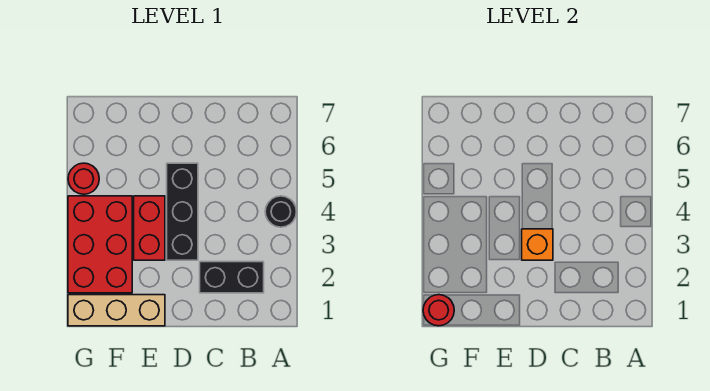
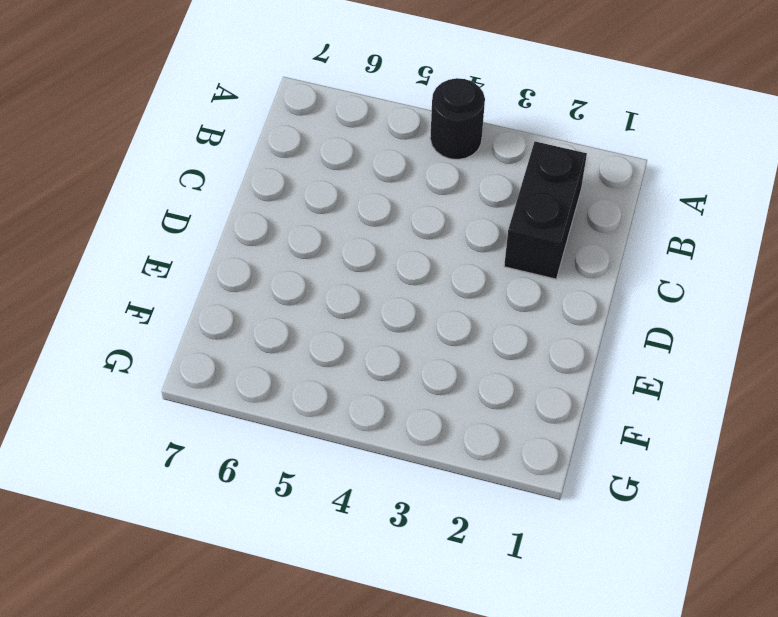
none -> black 1x3 brick [167,163,198,260]
none -> tan 1x3 brick [68,295,165,326]

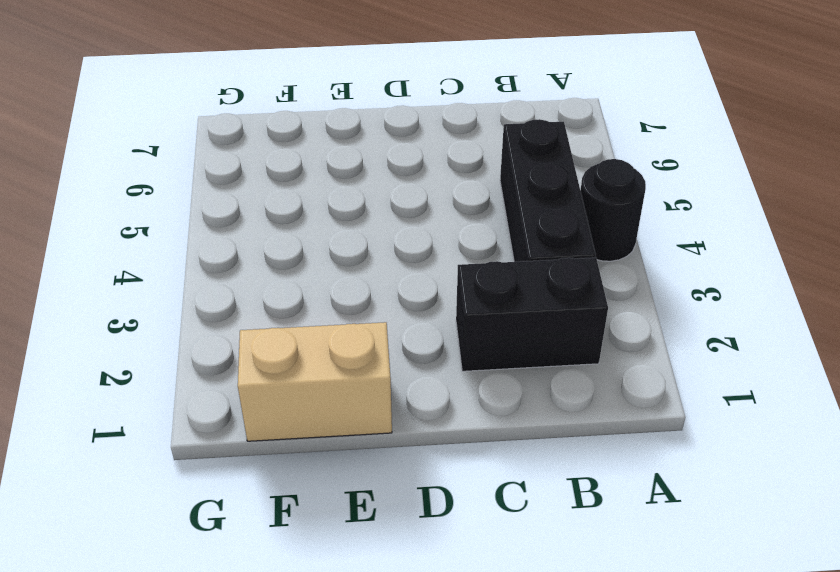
black 1x3 brick [500,119,596,262] -> black 1x3 brick moved to [167,163,198,260]
tan 1x2 brick [238,322,392,441] -> tan 1x3 brick [68,295,165,326]
none -> red 1x2 brick [134,196,165,260]
none -> red 2x3 brick [68,196,132,293]

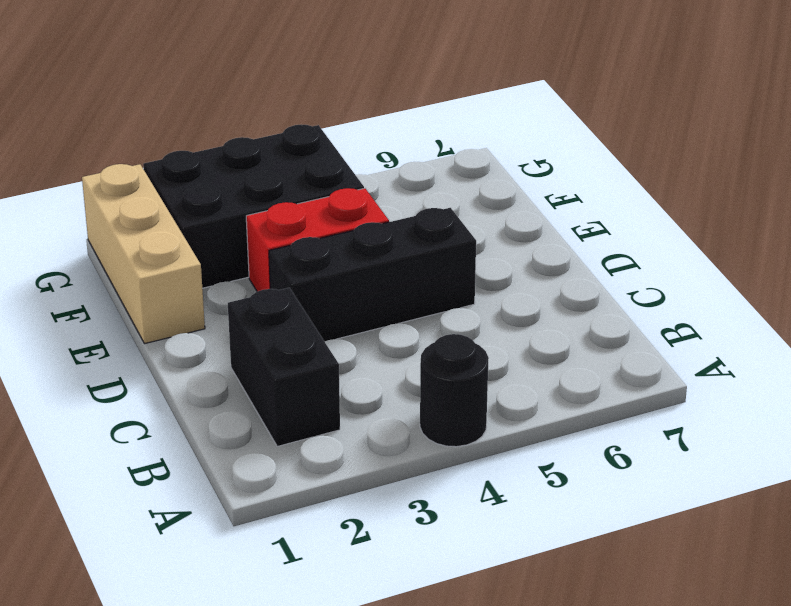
black 2x3 brick [143,125,364,288] -> red 2x3 brick [68,196,132,293]
none -> red 1x1 round brick [68,163,99,194]
none -> orange 1x1 brick [522,229,553,260]

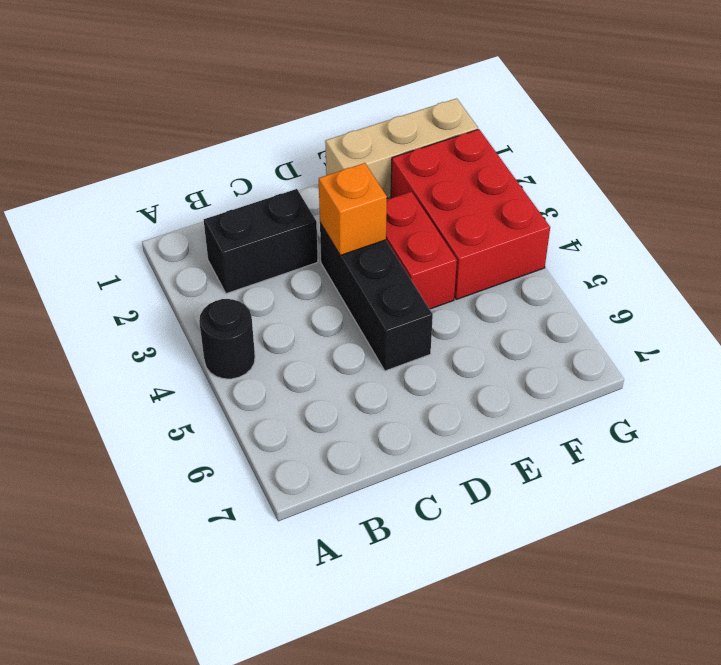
none -> red 1x1 round brick [68,163,99,194]
none -> red 1x1 round brick [423,295,454,326]

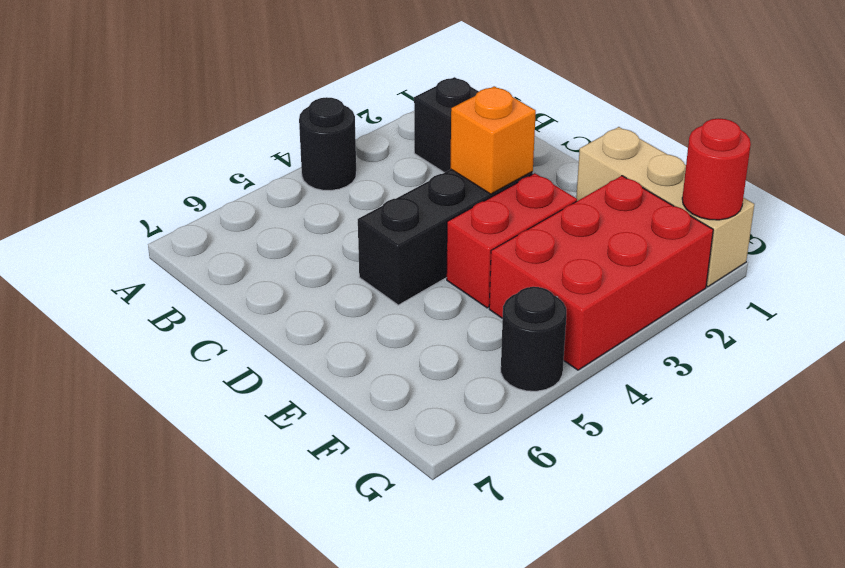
black 1x1 round brick [501,287,566,391] -> red 1x1 round brick [68,163,99,194]

